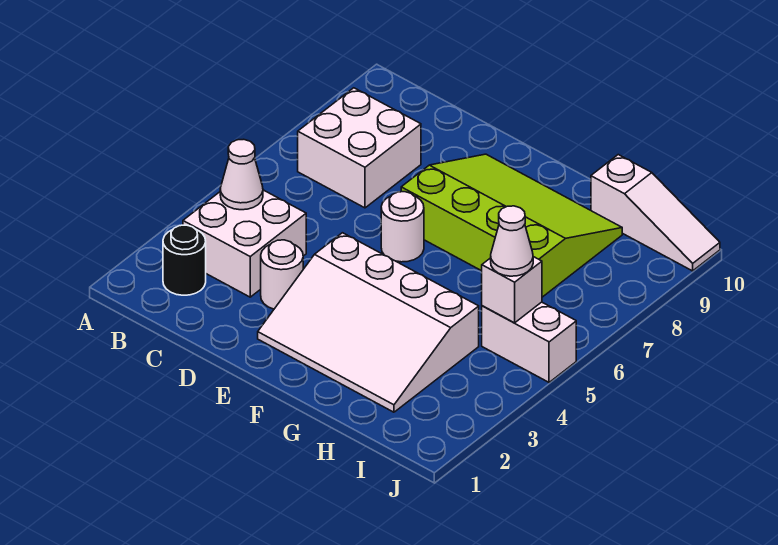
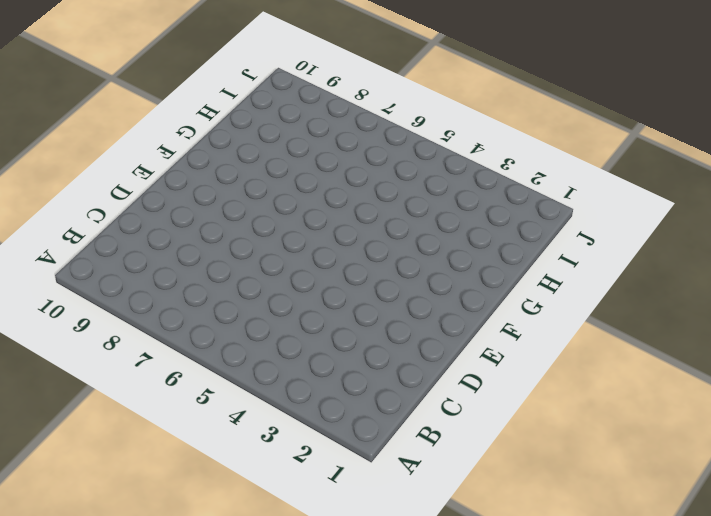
none -> black 1x1 round brick [163,225,206,295]
none -> white 2x2 brick [183,190,306,297]
none -> white 2x2 brick [298,88,421,208]

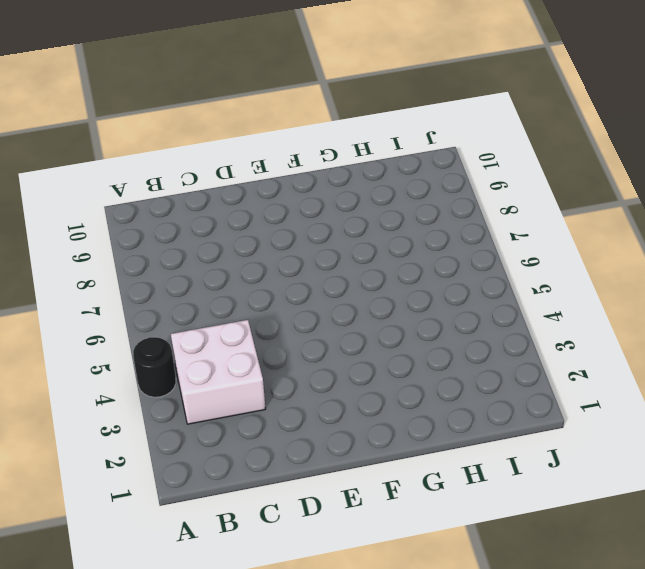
black 1x1 round brick [133,337,176,397] -> black 1x1 round brick moved to [163,225,206,295]
none -> white 2x2 brick [298,88,421,208]
none -> white 1x1 round brick [261,240,303,309]
none -> white 3x4 slope [258,233,479,412]

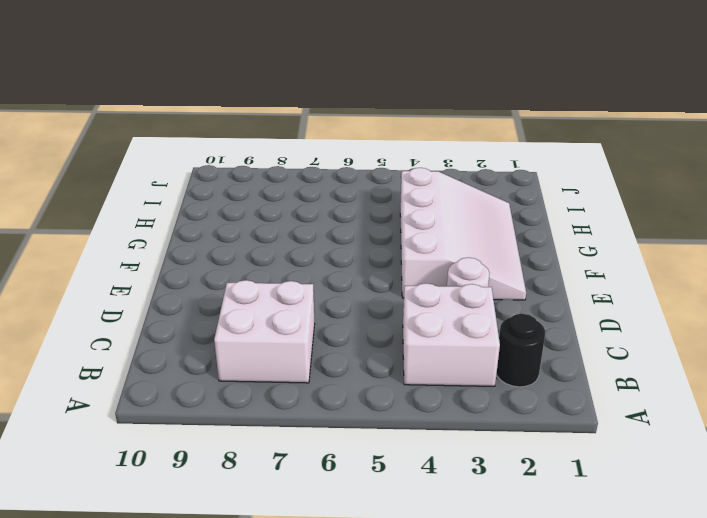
none -> white 1x1 round brick [381,192,424,262]
none -> lime 3x4 slope [401,154,622,297]
none -> white 1x3 slope [591,155,720,271]

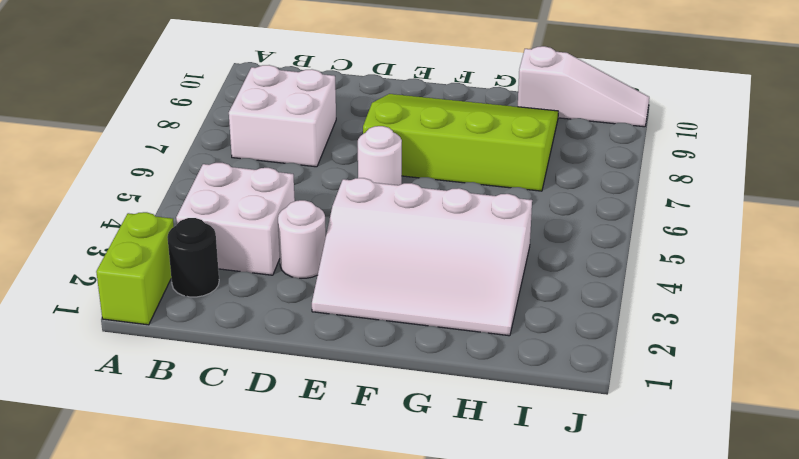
lime 1x2 brick [96,212,174,325] -> none
none -> white 1x2 brick [482,302,576,382]
none -> white 1x1 cone [220,139,263,210]
none -> white 1x1 brick [482,257,542,323]

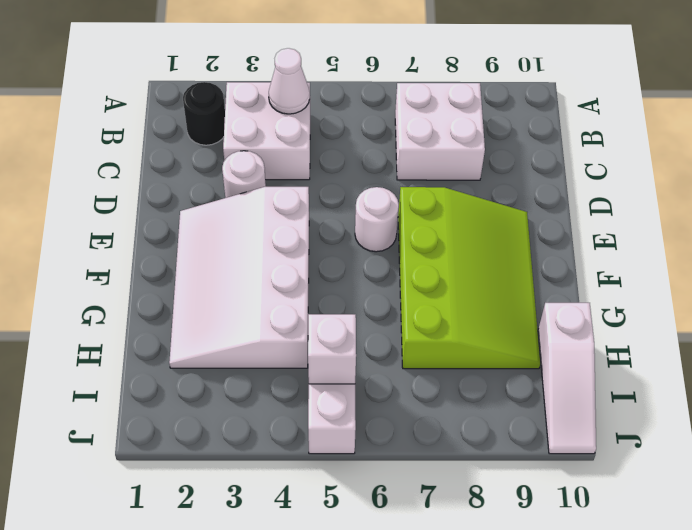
none -> white 1x1 cone [491,206,533,276]

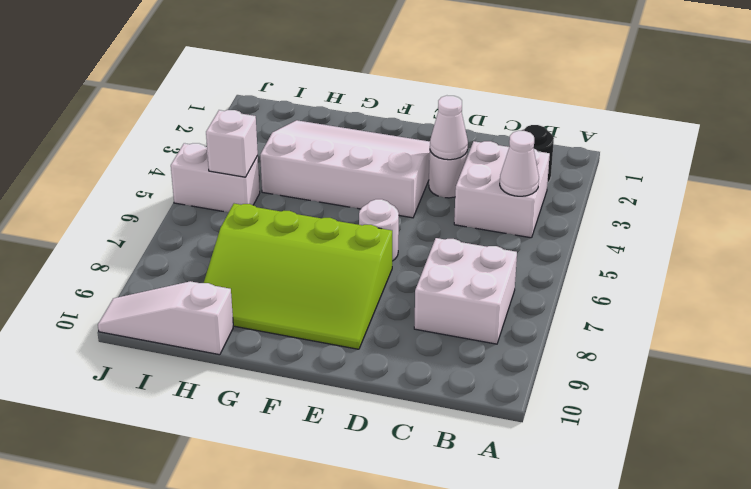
white 1x1 cone [430,96,468,160] -> white 1x1 cone moved to [491,206,533,276]

